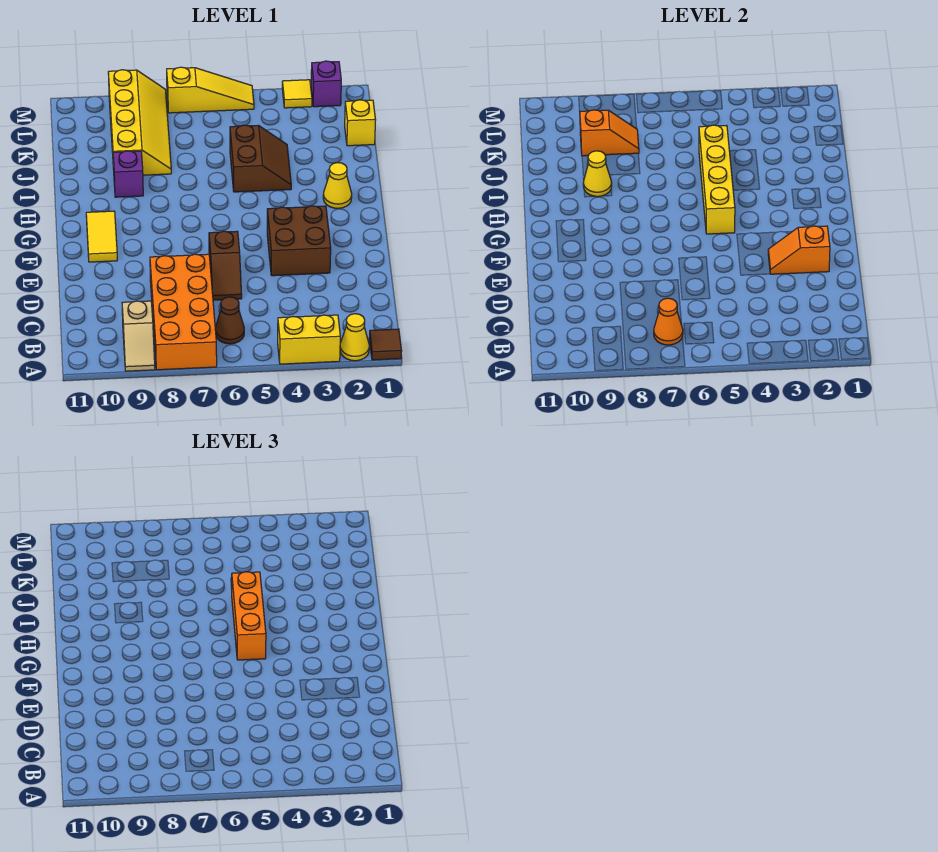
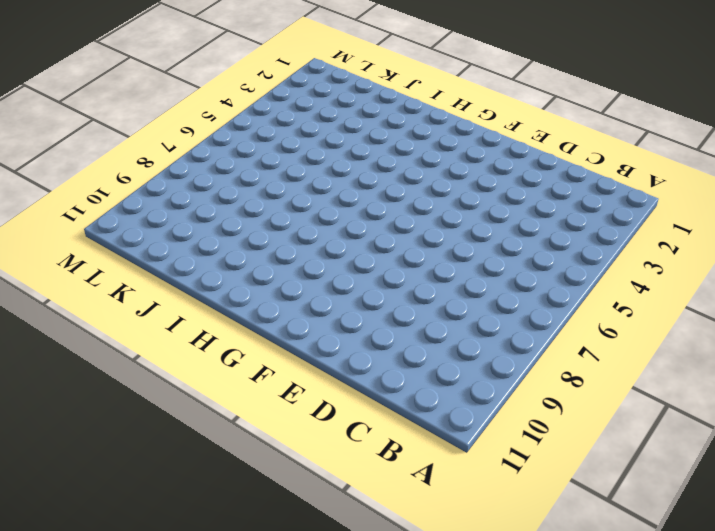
none -> brown 1x1 tile [369,329,402,360]
none -> yellow 1x1 cone [340,314,369,361]
none -> yellow 1x2 brick [278,315,340,364]

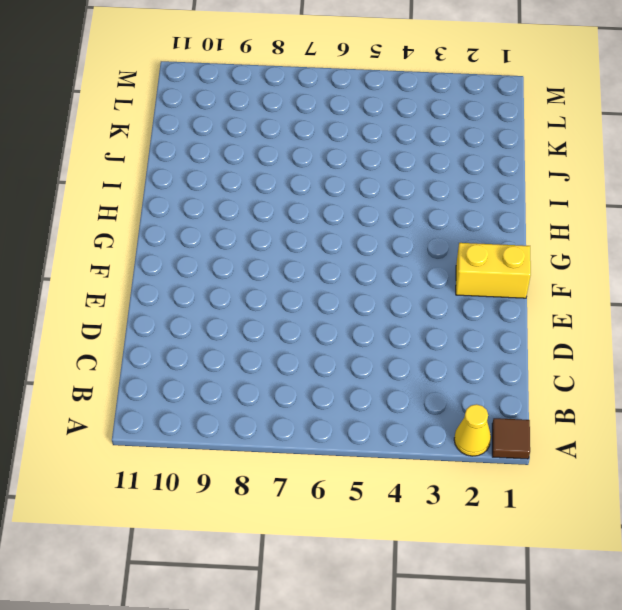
yellow 1x2 brick [456,243,531,298] -> yellow 1x2 brick moved to [278,315,340,364]
none -> orange 2x4 brick [150,254,217,370]
none -> tan 1x2 slope [122,301,155,371]
none -> brown 1x1 cone [215,297,244,344]

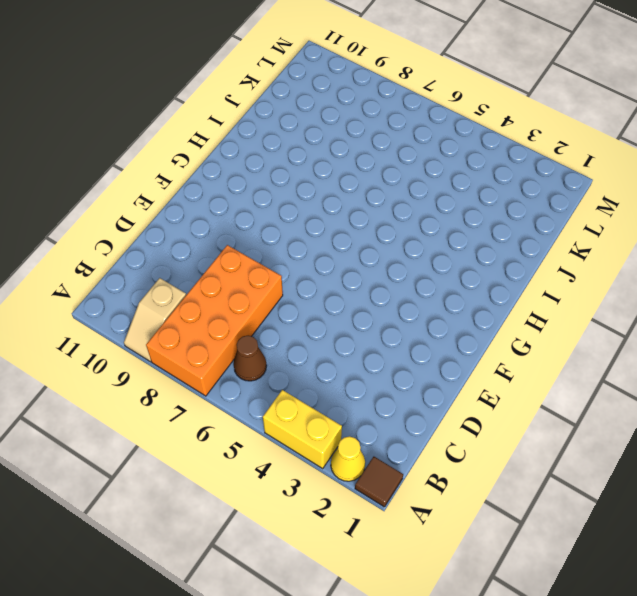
none -> brown 1x2 slope [209,231,242,300]
none -> brown 2x2 brick [267,206,331,276]
none -> yellow 1x2 tile [86,211,117,262]

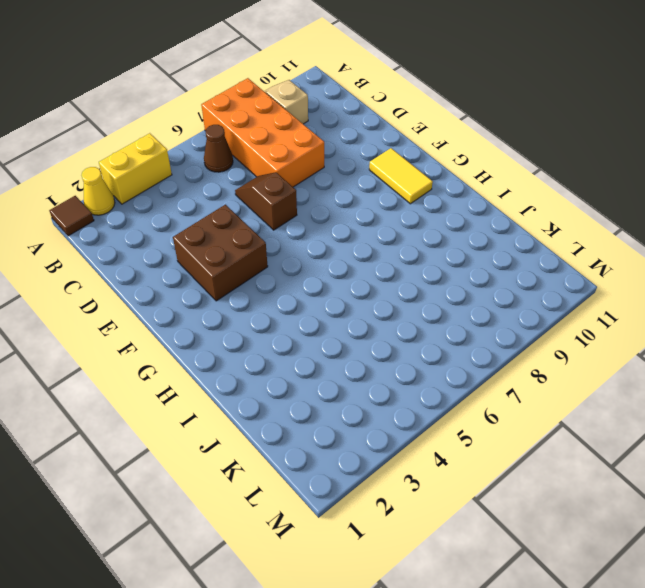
none -> yellow 1x1 cone [323,163,352,208]
none -> brown 2x2 slope [230,125,291,192]
none -> purple 1x1 brick [113,151,143,197]

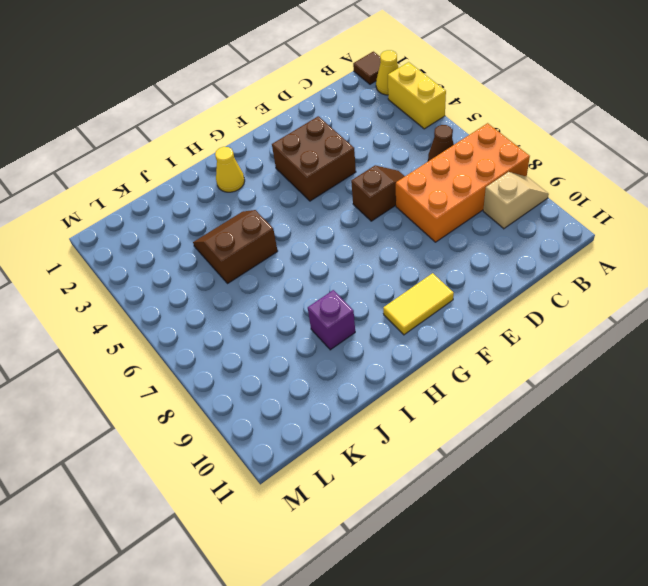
none -> yellow 2x4 slope [108,70,171,175]
none -> yellow 1x1 brick [345,100,376,146]
none -> purple 1x1 brick [311,61,341,107]

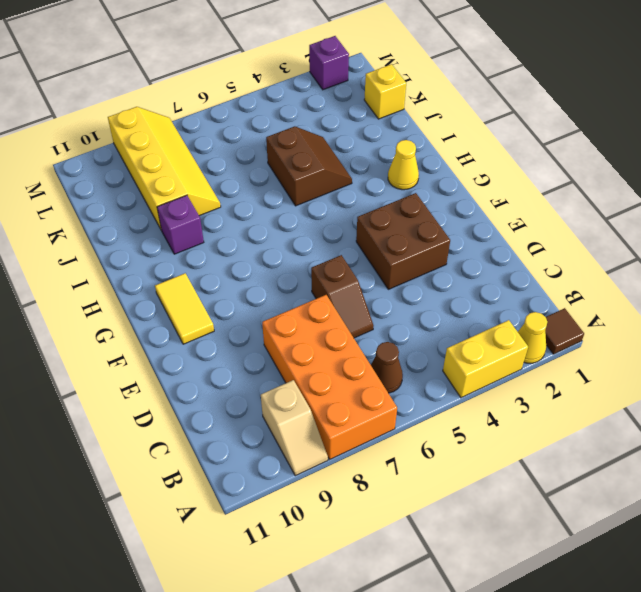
none -> yellow 1x1 tile [282,80,312,108]
none -> yellow 1x3 slope [167,67,254,113]
none -> orange 1x1 cone [654,298,683,345]

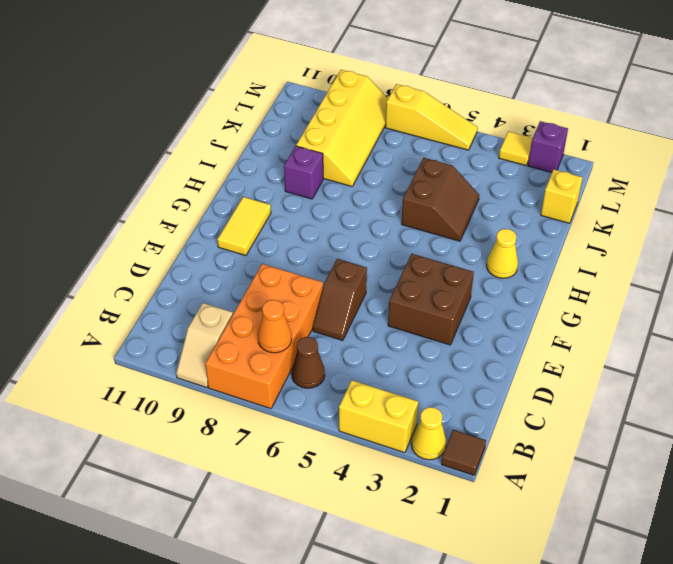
none -> orange 1x2 slope [768,226,830,274]
none -> yellow 1x4 brick [699,125,735,234]
none -> yellow 1x1 cone [583,151,612,197]

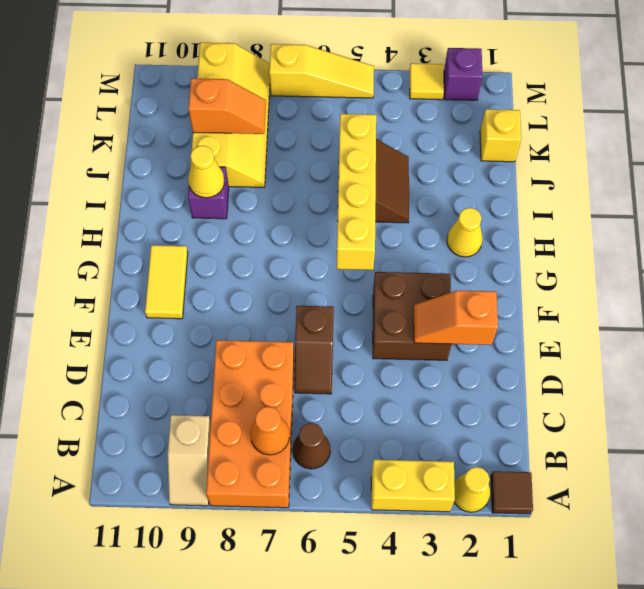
none -> orange 1x3 brick [232,572,266,660]

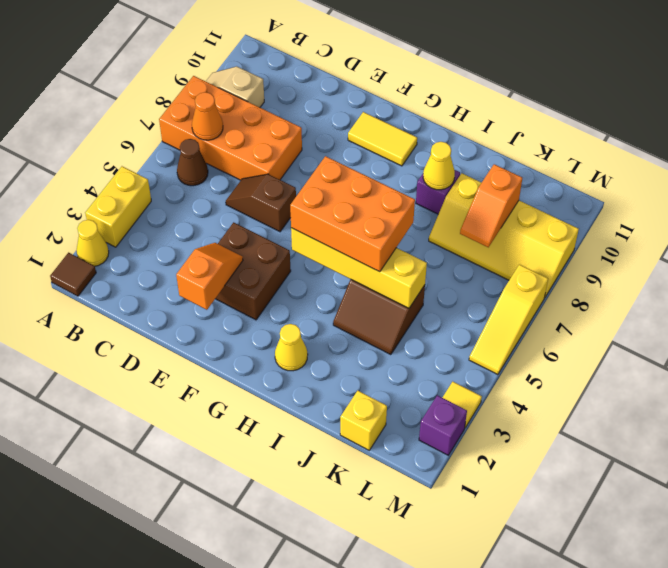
orange 2x3 brick [290,156,415,272] -> orange 1x3 brick [232,572,266,660]

